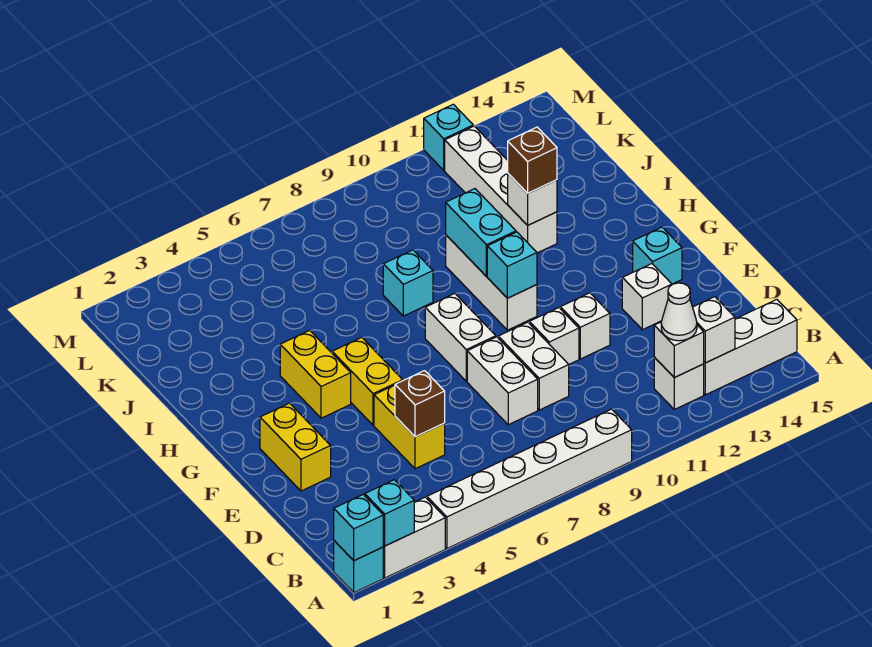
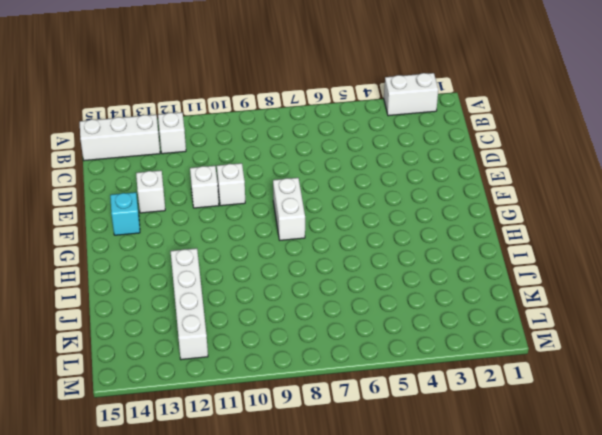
none -> cyan 1x1 brick [334,541,383,592]
none -> white 1x6 brick [427,409,632,549]
none -> yellow 1x2 brick [374,385,445,469]
none -> white 1x2 brick [467,337,538,425]

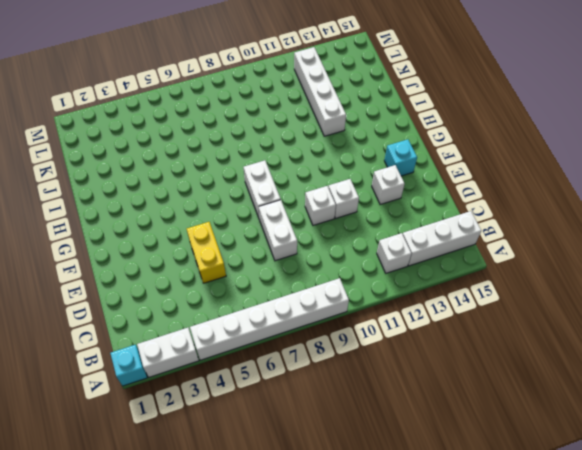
none -> white 1x2 brick [498,322,569,410]
none -> yellow 1x2 brick [260,403,331,491]
none -> yellow 1x2 brick [332,337,403,425]
none -> yellow 1x2 brick [280,330,351,418]

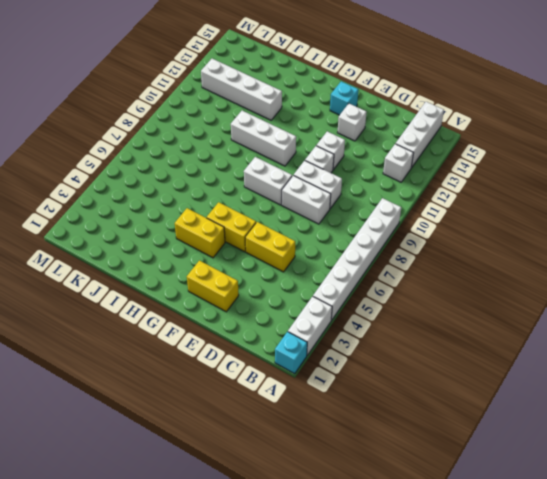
none -> cyan 1x1 brick [383,250,433,316]
none -> cyan 1x1 brick [424,104,473,170]
none -> cyan 1x1 brick [334,494,383,561]
none -> cyan 1x1 brick [365,480,414,546]

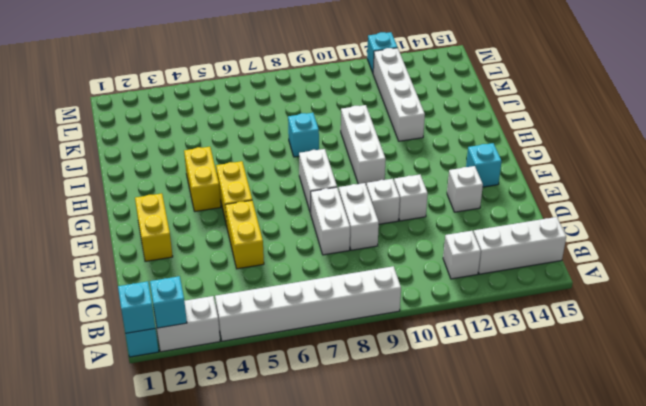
none -> white 1x1 brick [654,322,704,378]
none -> white 1x1 brick [693,297,735,363]
none -> brown 1x1 brick [395,371,445,437]
none -> cyan 1x1 brick [487,232,537,298]

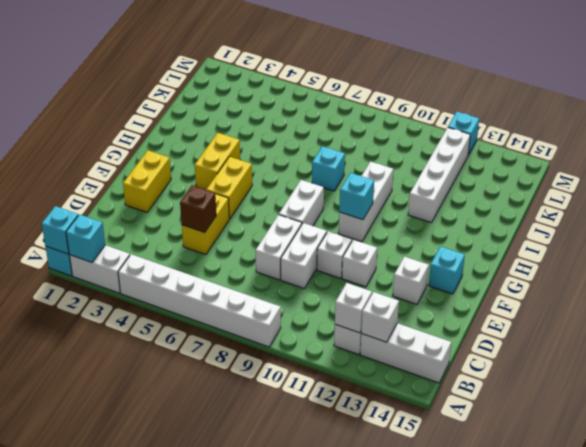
none -> cyan 1x2 brick [446,189,516,276]
none -> white 1x1 brick [508,174,557,225]
none -> white 1x1 cone [661,283,697,341]
none -> brown 1x1 brick [508,127,557,193]

